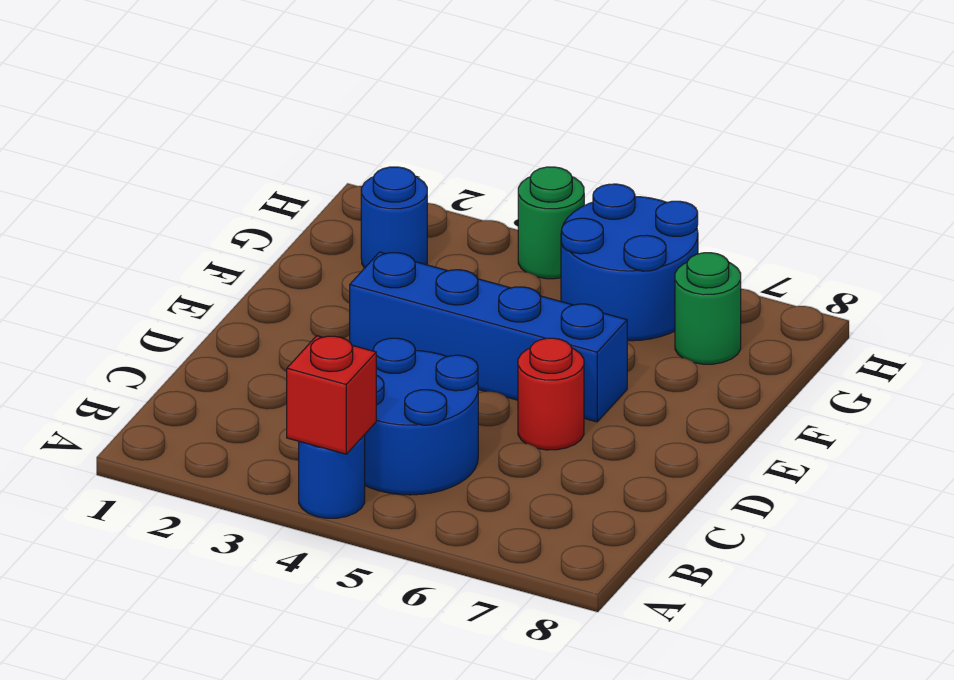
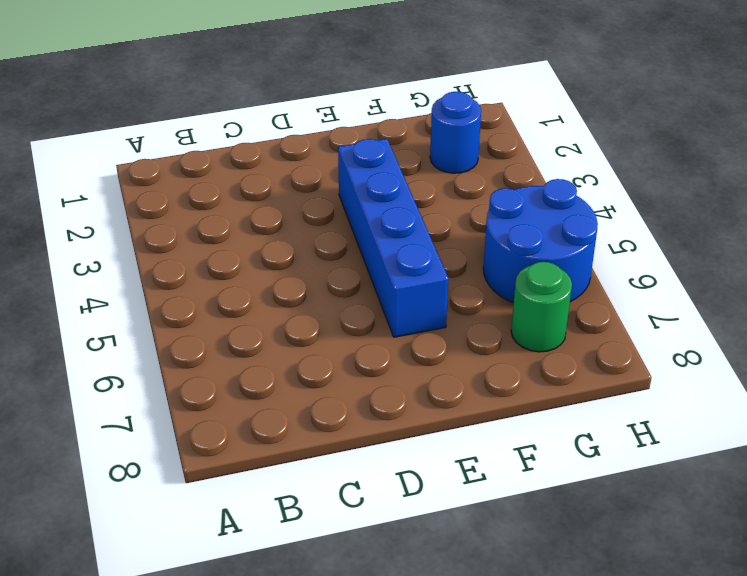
none -> blue 1x1 round brick [299,435,365,518]
none -> blue 2x2 round brick [365,338,478,495]

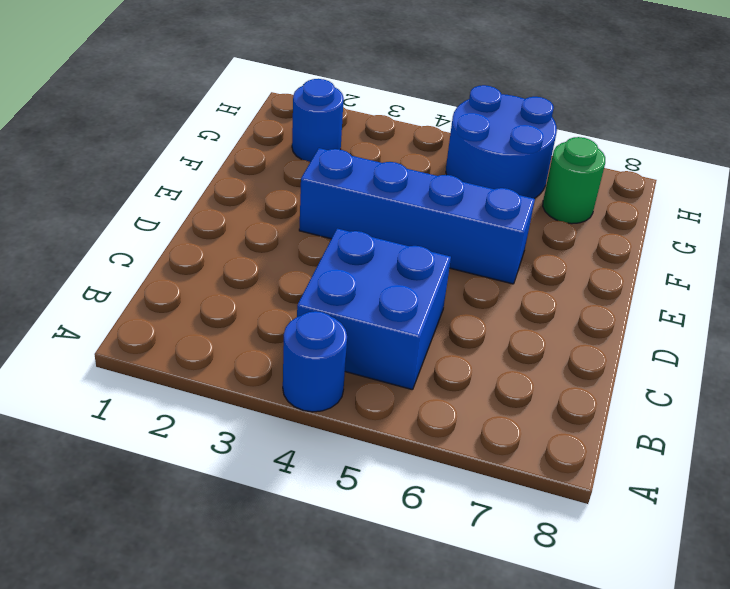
blue 2x2 brick [297,229,451,390] -> blue 2x2 round brick [365,338,478,495]
none -> red 1x1 round brick [518,338,584,450]
none -> green 1x1 round brick [518,167,584,279]

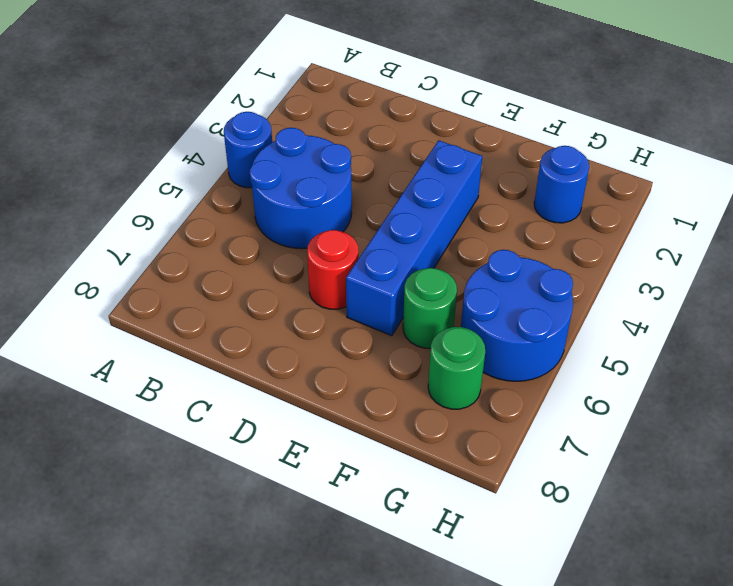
green 1x1 round brick [403,268,457,348] -> green 1x1 round brick moved to [518,167,584,279]
none -> red 1x1 brick [287,336,376,454]

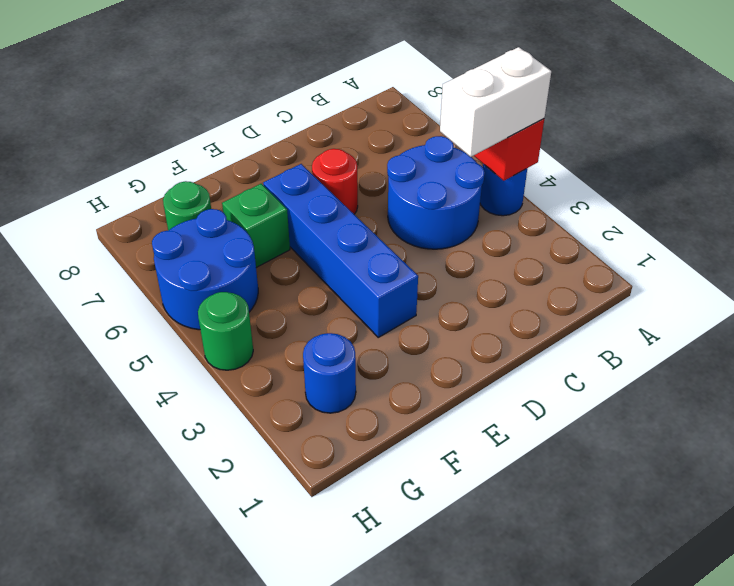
white 1x2 brick [440,47,551,157] -> none
green 1x1 brick [222,184,290,268] -> none

